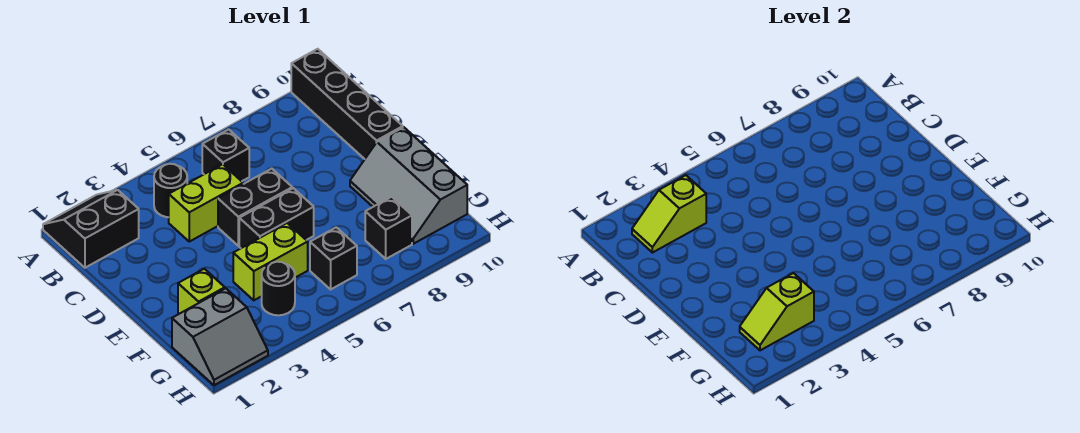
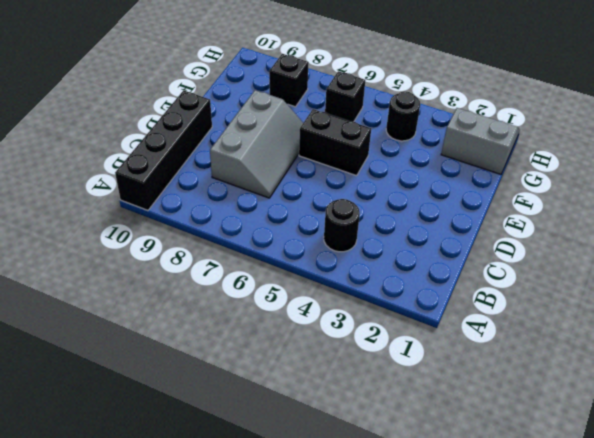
grey 2x3 slope [210,90,303,198] -> grey 2x3 slope moved to [350,127,467,244]
none -> black 2x2 slope [43,190,139,268]
none -> black 1x1 brick [202,129,249,181]
none -> lime 1x2 brick [169,164,243,242]

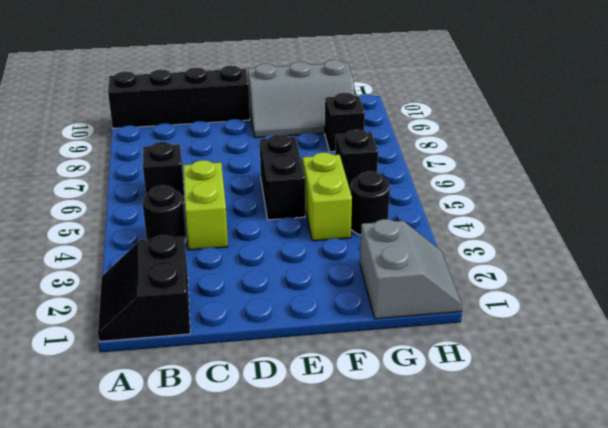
none -> black 1x2 brick [218,169,292,246]
none -> lime 1x1 brick [178,269,225,314]
none -> lime 1x2 slope [632,175,706,253]

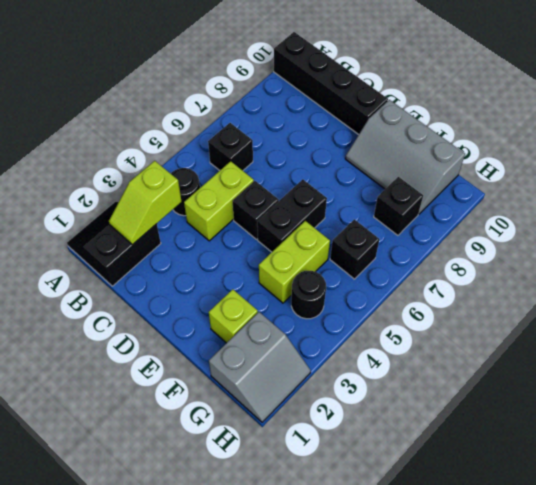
black 1x1 brick [233,181,279,239] -> black 1x2 brick [218,169,292,246]
none -> lime 1x2 slope [740,273,814,350]

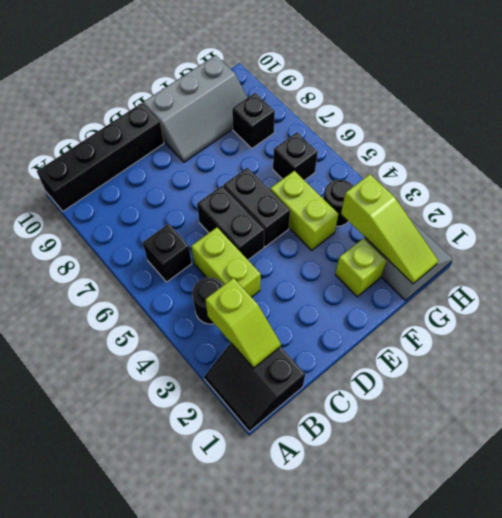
lime 1x3 slope [341,174,438,284] -> lime 1x2 slope [740,273,814,350]

